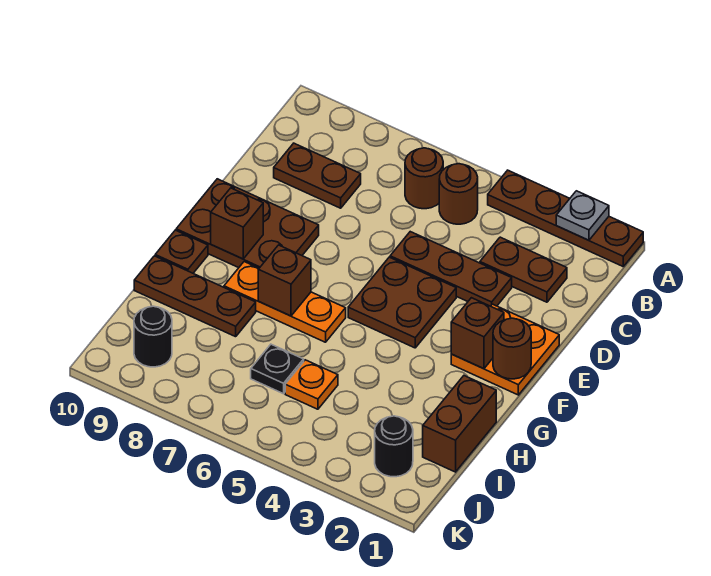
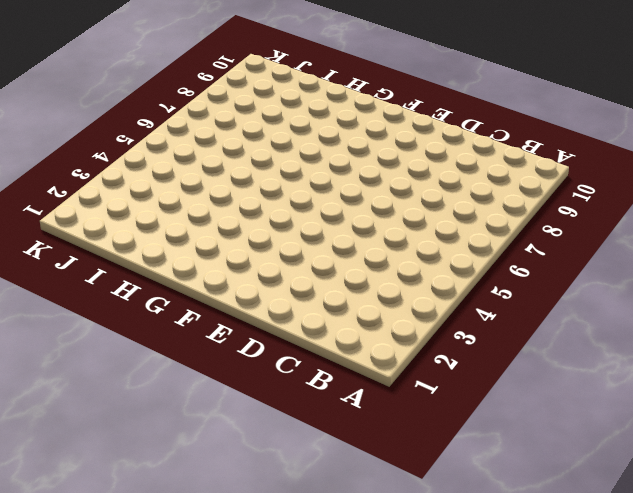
none -> brown 1x4 plate [488,170,643,266]
none -> brown 1x1 round brick [439,164,478,224]
none -> brown 1x1 round brick [405,148,443,209]

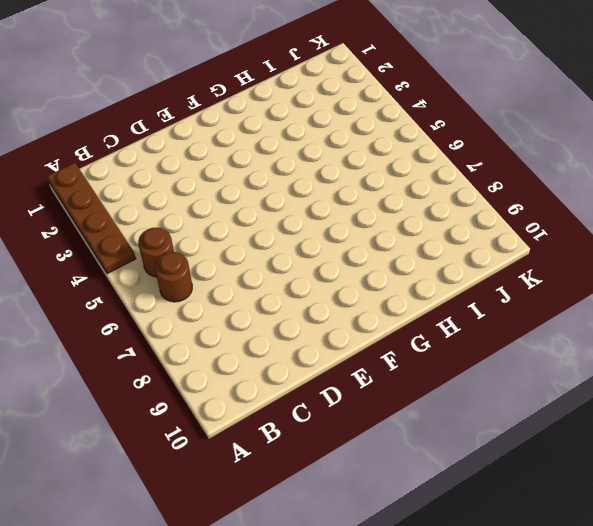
none -> brown 1x2 plate [480,237,567,302]
none -> brown 1x2 plate [274,143,361,208]
none -> brown 1x3 plate [390,232,512,306]

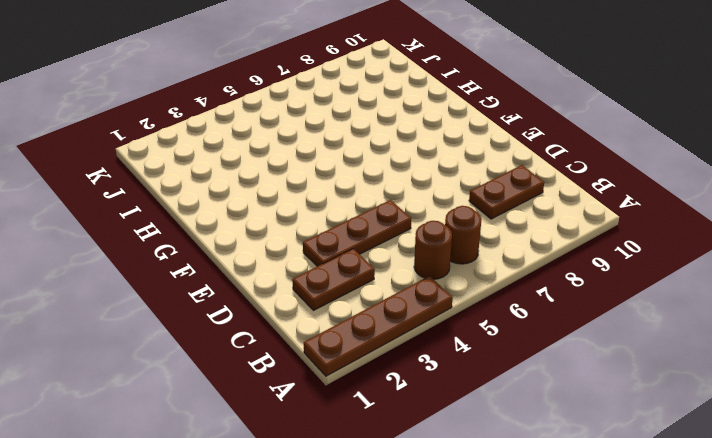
none -> orange 2x2 plate [451,304,559,395]
none -> brown 2x2 plate [348,257,456,348]
none -> brown 2x3 plate [176,179,319,268]

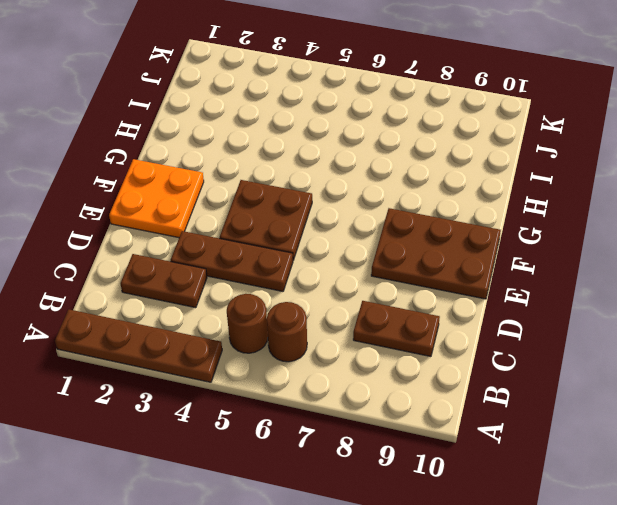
none -> orange 1x3 plate [224,262,346,342]
none -> brown 1x1 plate [155,230,208,273]
none -> brown 1x2 brick [423,376,496,472]

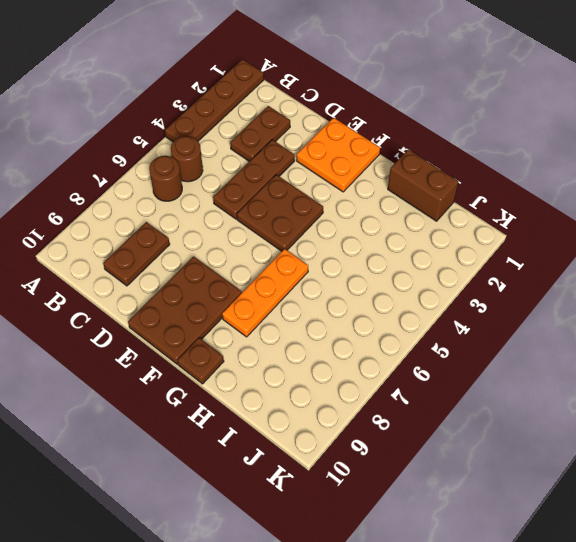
none -> brown 1x3 plate [134,256,256,337]
none -> orange 1x1 plate [285,360,338,409]
none -> black 1x1 plate [251,344,304,394]

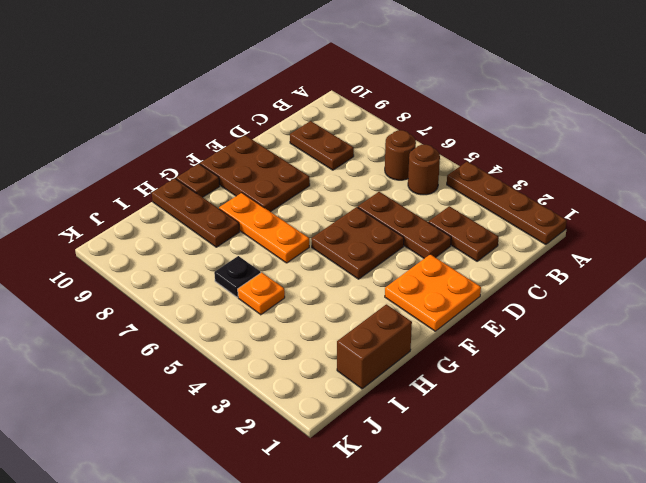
none -> black 1x1 round brick [375,416,413,477]
none -> black 1x1 round brick [134,306,172,367]
none -> grey 1x1 plate [556,191,609,240]

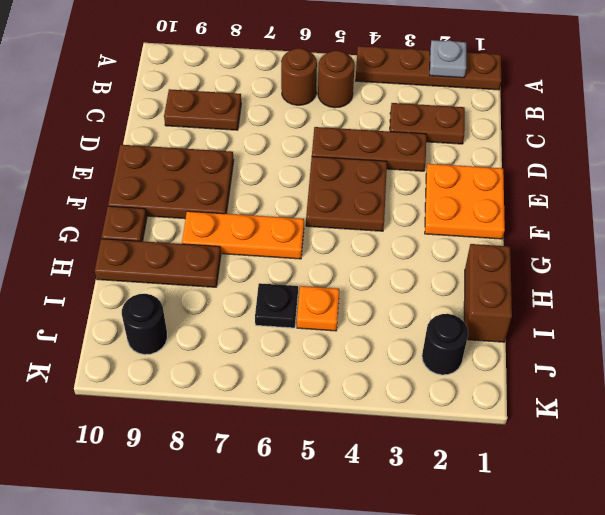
none -> brown 1x1 round brick [493,318,531,379]
none -> brown 1x1 brick [451,298,504,369]
none -> brown 1x1 brick [211,188,263,259]

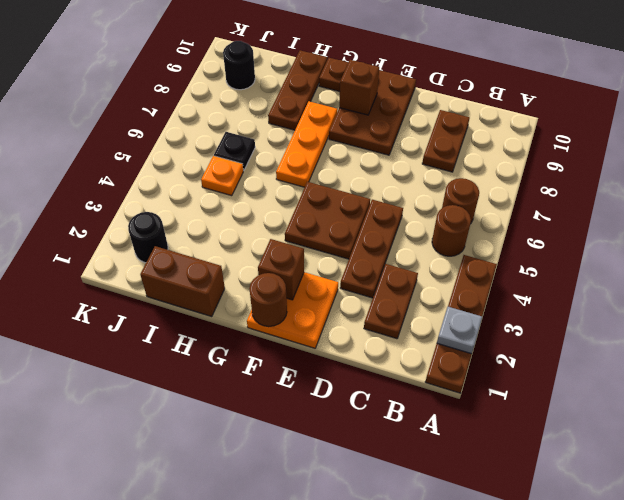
none -> brown 1x1 brick [258,245,311,316]

